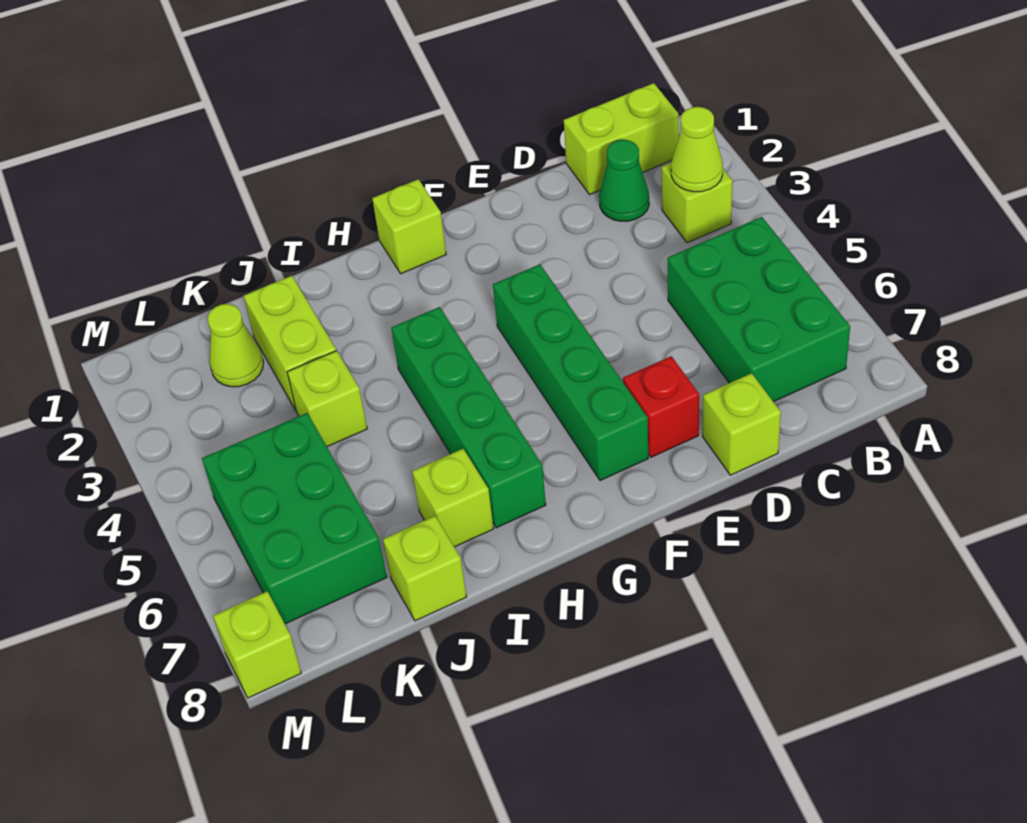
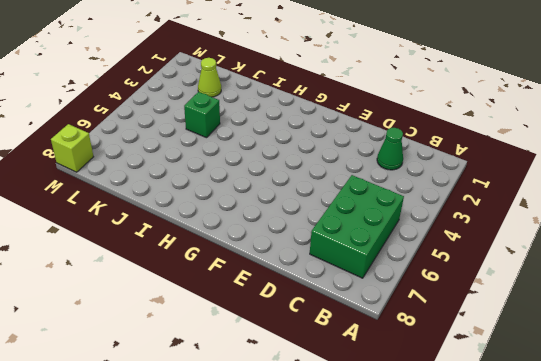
green 1x1 brick [184,92,220,138] -> lime 1x1 brick [287,351,367,447]
none -> lime 1x2 brick [564,83,679,195]
none -> lime 1x1 brick [662,163,732,243]
none -> lime 1x1 brick [703,373,781,475]

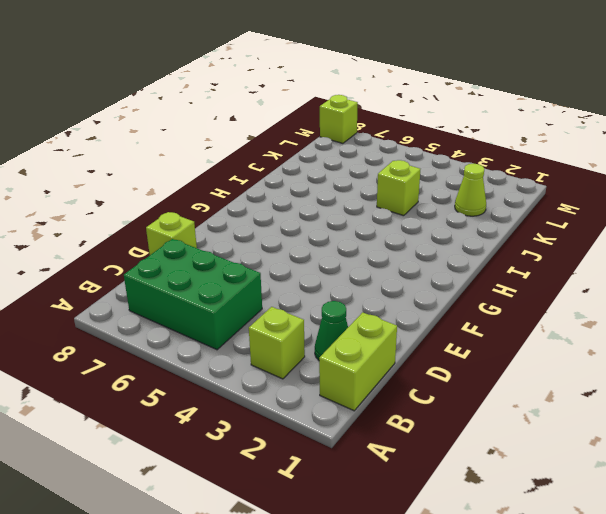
none -> red 1x1 brick [623,356,699,457]
none -> green 1x4 brick [493,264,648,481]
none -> lime 1x1 brick [372,179,446,274]

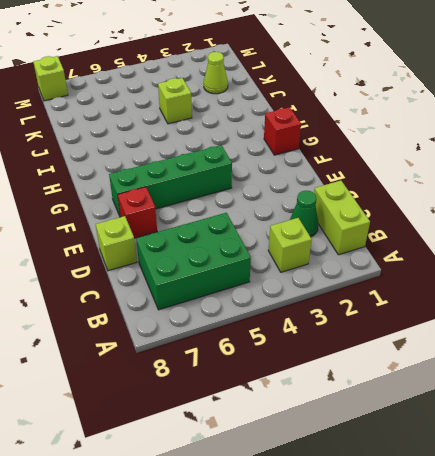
red 1x1 brick [264,107,301,155] -> lime 1x1 brick [372,179,446,274]
none -> green 1x4 brick [391,307,546,528]
none -> lime 1x1 brick [412,449,494,547]
none -> lime 1x2 brick [244,276,336,410]

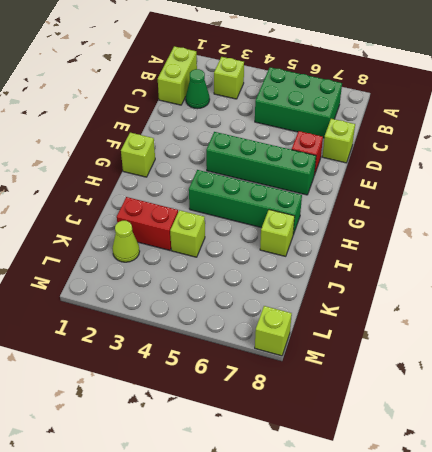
red 1x2 brick [117,197,178,250] -> lime 1x2 brick [244,276,336,410]
none -> lime 1x1 brick [383,516,467,621]
none -> green 2x3 brick [202,413,387,624]
none -> lime 1x1 cone [671,107,723,192]

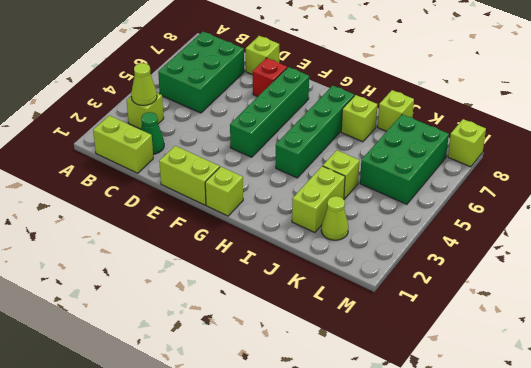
lime 1x2 brick [159,146,220,205] -> none

